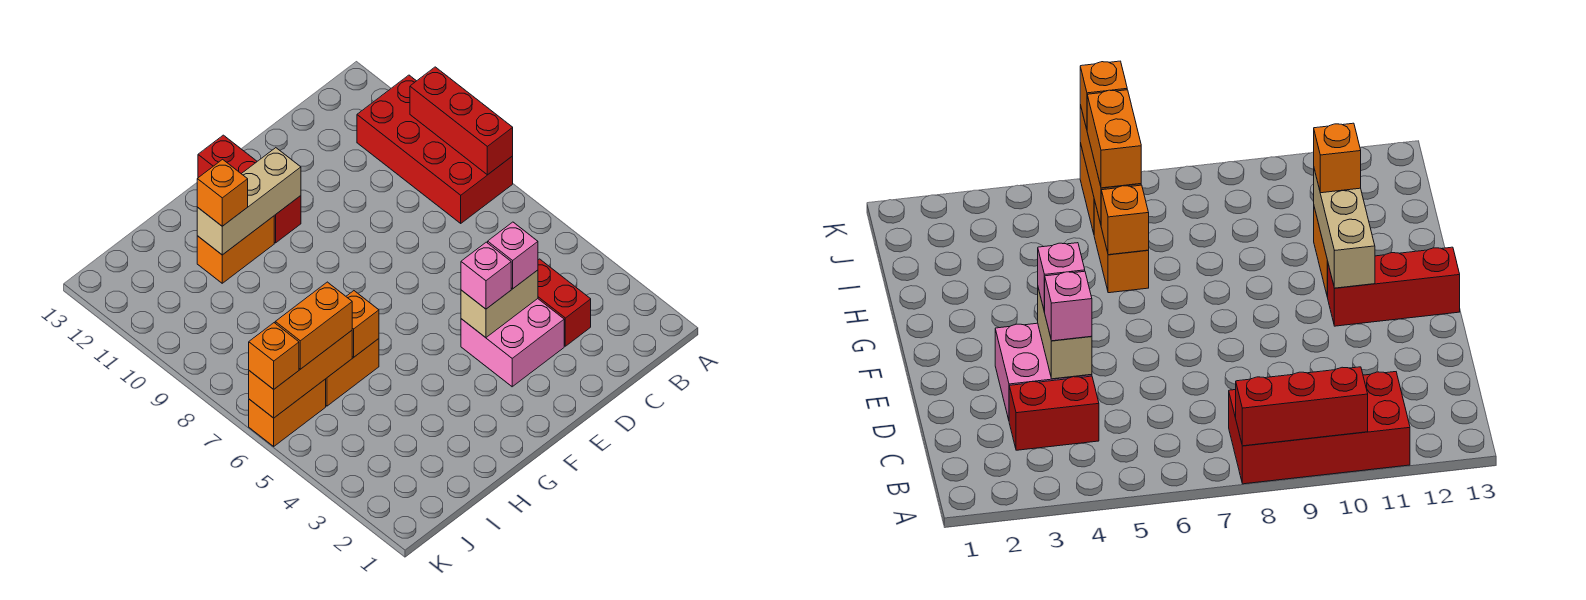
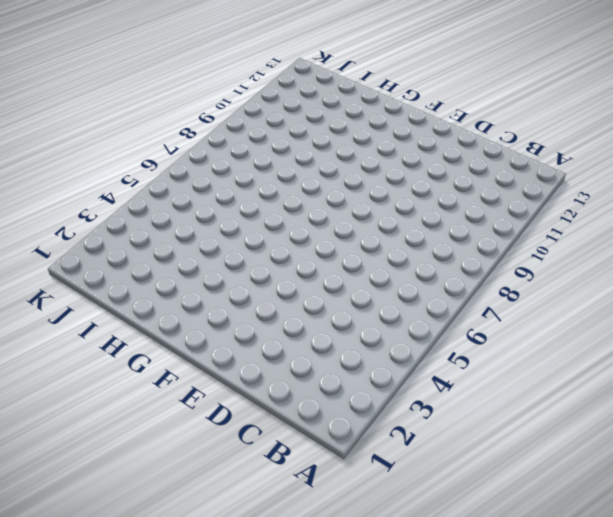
none -> red 2x4 brick [357,75,513,223]
none -> red 1x2 brick [538,259,591,346]
none -> pink 2x2 brick [461,299,564,387]

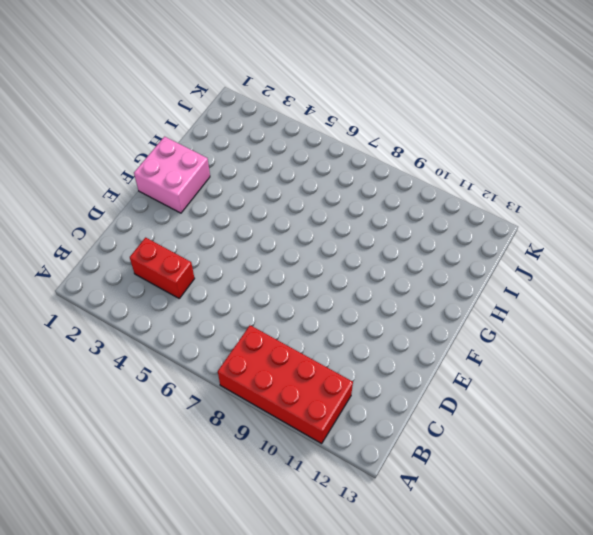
pink 2x2 brick [134,137,210,213] -> pink 2x2 brick moved to [461,299,564,387]
none -> red 1x3 brick [198,135,301,243]
none -> orange 1x2 brick [197,216,274,283]
none -> orange 1x2 brick [326,339,379,406]

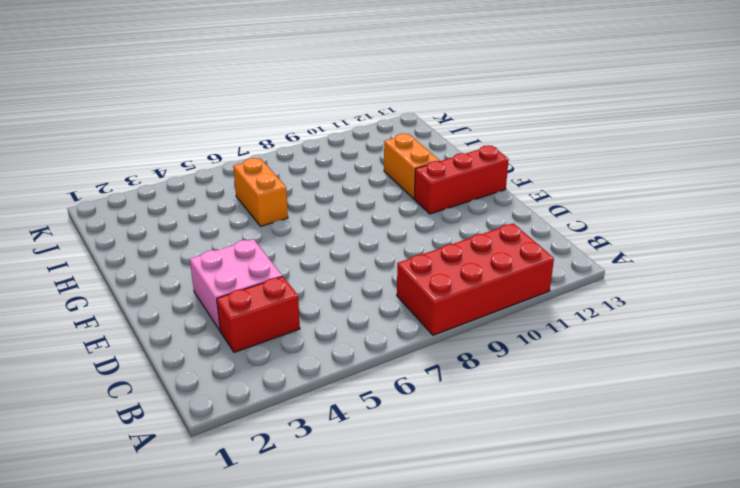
none -> orange 1x2 brick [249,379,326,446]
none -> red 1x3 brick [410,67,513,175]
none -> tan 1x2 brick [461,270,538,338]

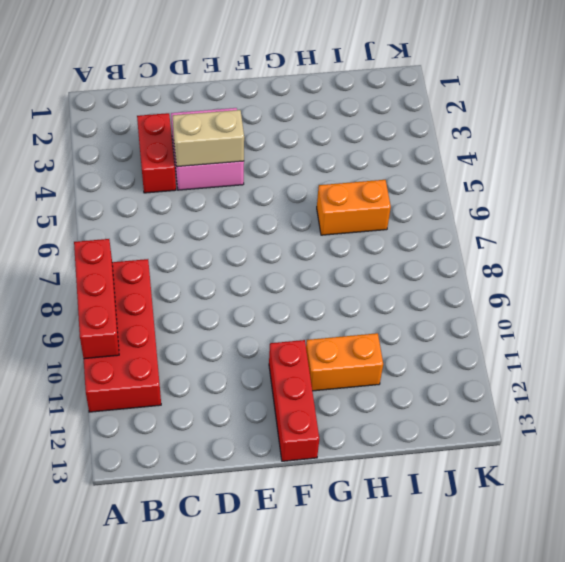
none -> orange 1x2 brick [249,379,326,446]
none -> tan 1x3 brick [197,148,301,255]
none -> orange 1x1 brick [346,291,379,357]

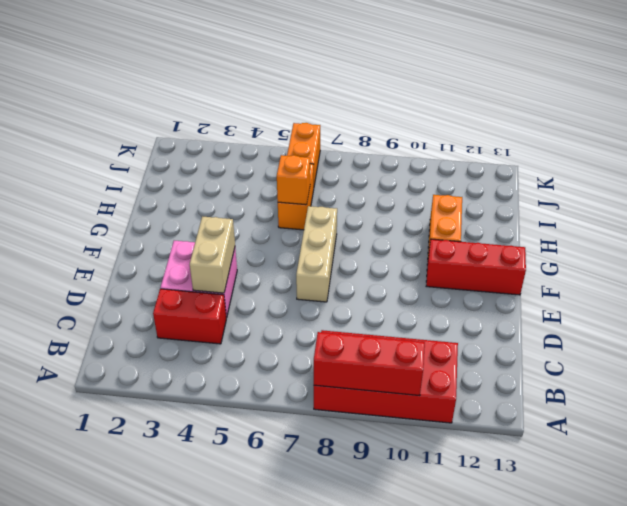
tan 1x3 brick [296,206,337,302] -> tan 1x3 brick moved to [197,148,301,255]
none -> orange 1x3 brick [249,331,352,418]
none -> pink 1x1 brick [488,222,538,289]
none -> pink 1x1 brick [461,242,511,309]

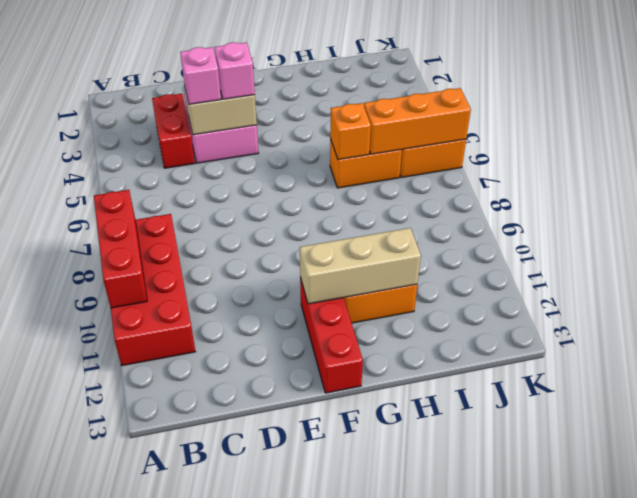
none -> orange 1x1 brick [197,159,248,226]
none -> orange 1x2 brick [275,282,352,369]
none -> orange 1x1 brick [249,323,299,389]

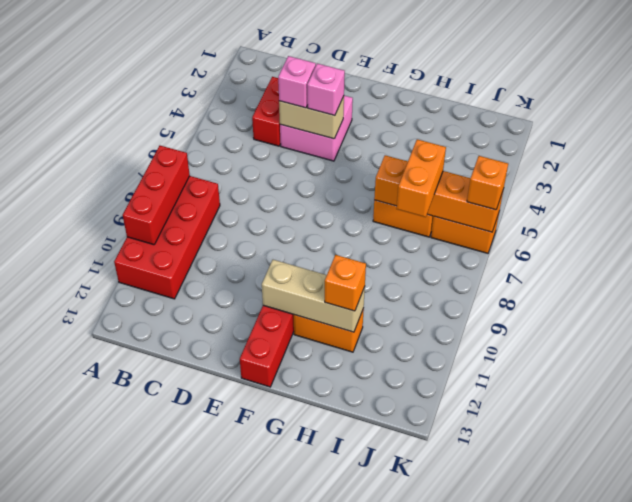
orange 1x2 brick [397,139,446,217] -> orange 1x2 brick turned to [275,282,352,369]

